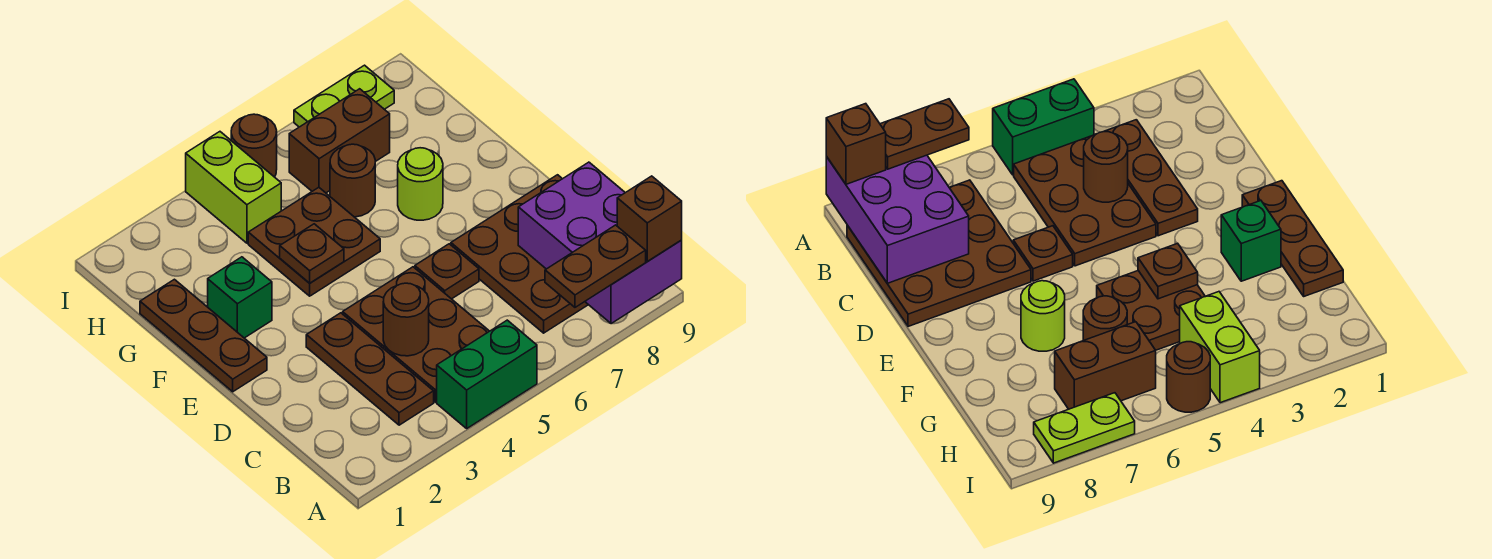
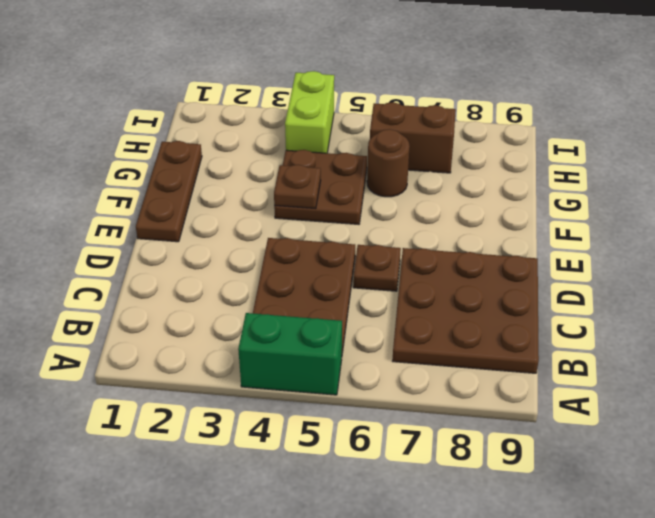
none -> brown 1x3 plate [306,313,434,425]
none -> green 1x1 brick [208,257,272,338]
none -> lime 1x1 round brick [398,148,443,220]

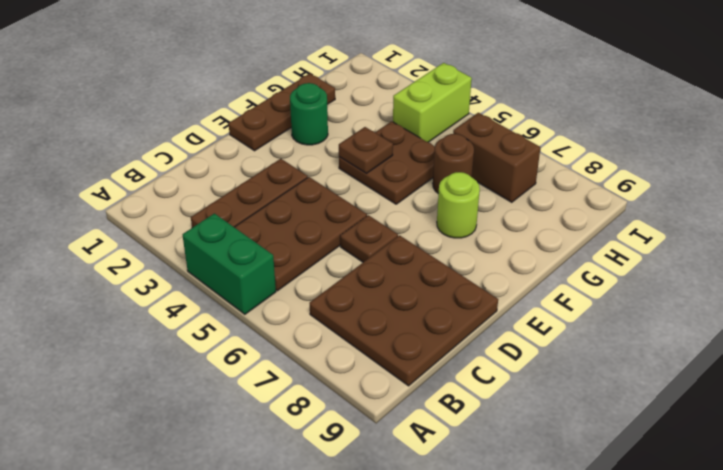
green 1x1 round brick [290,83,328,145] -> green 1x1 brick [208,257,272,338]
none -> brown 1x1 round brick [231,114,277,177]
none -> lime 1x2 plate [294,65,394,127]
none -> purple 2x3 brick [518,162,682,324]

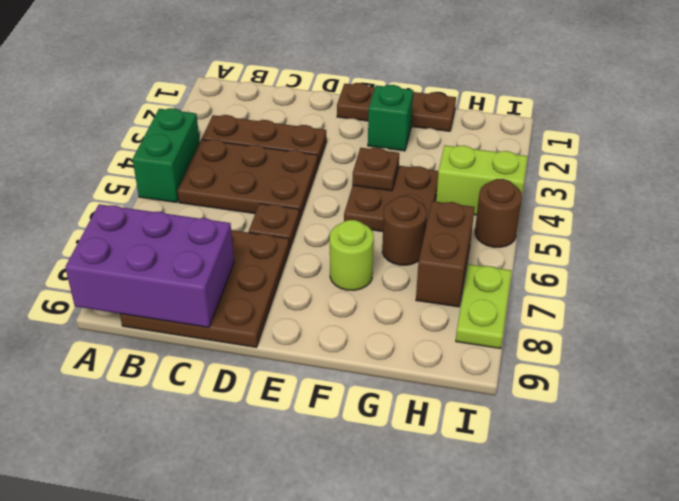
none -> brown 1x1 round brick [383,283,429,356]
none -> brown 1x2 plate [545,225,646,307]
none -> brown 1x1 brick [617,176,682,262]

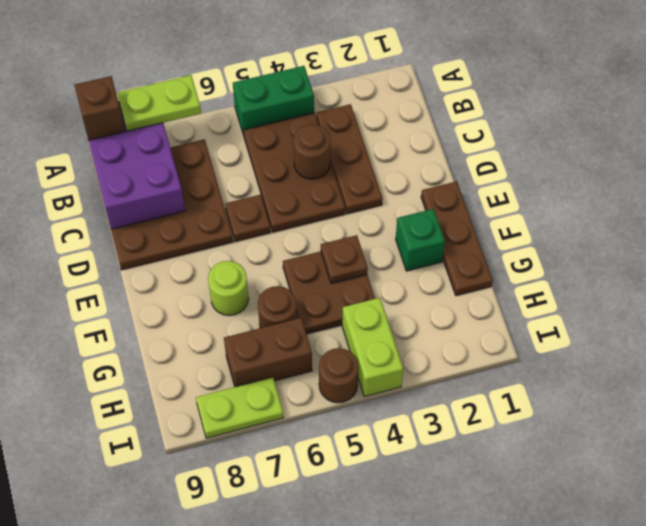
lime 1x2 plate [117,75,201,131] -> brown 1x2 plate [545,225,646,307]

